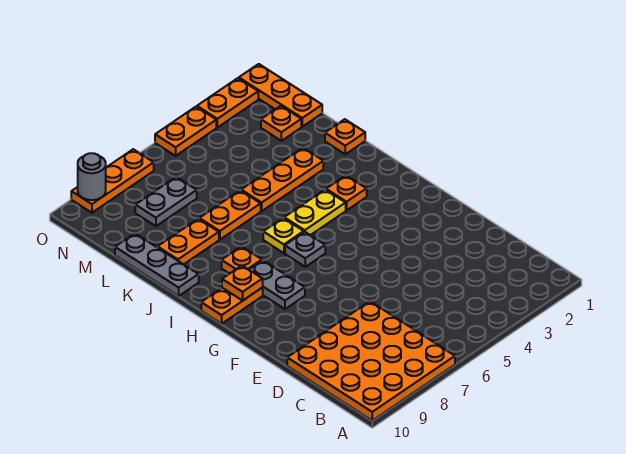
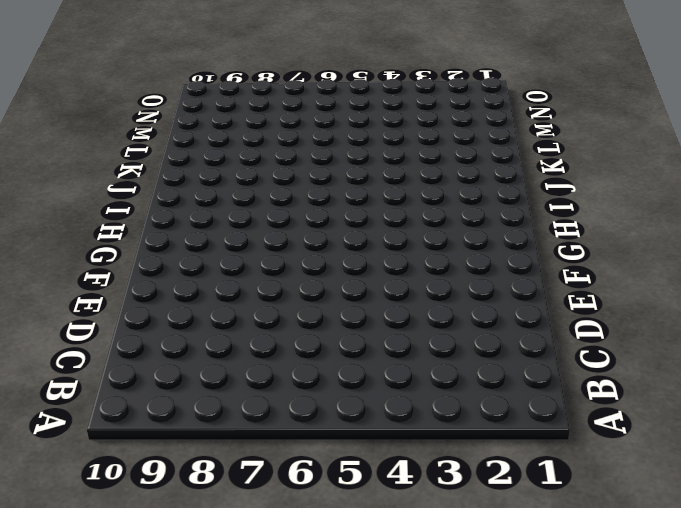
none -> orange 4x4 plate [287,302,455,420]
none -> grey 1x2 plate [249,260,305,309]
none -> grey 1x1 plate [285,232,325,267]

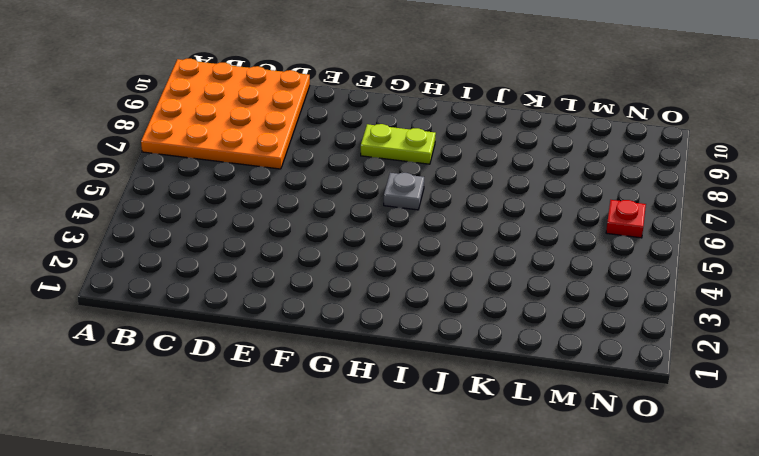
lime 1x2 plate [361,124,436,164] -> grey 1x2 plate [249,260,305,309]
red 1x1 plate [606,200,646,238] -> none
none -> orange 1x2 plate [201,288,263,324]
none -> orange 1x1 plate [326,175,367,210]
none -> yellow 1x2 plate [284,190,346,235]

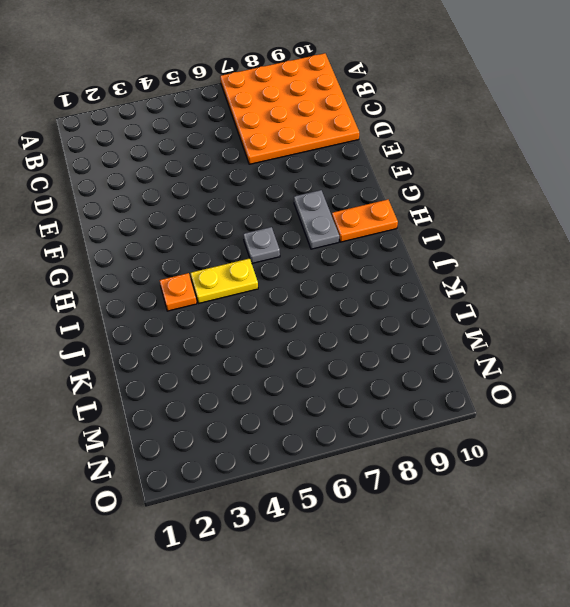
none -> yellow 1x1 plate [263,218,304,253]
none -> orange 1x1 plate [222,246,262,274]
none -> grey 1x3 plate [115,234,199,296]

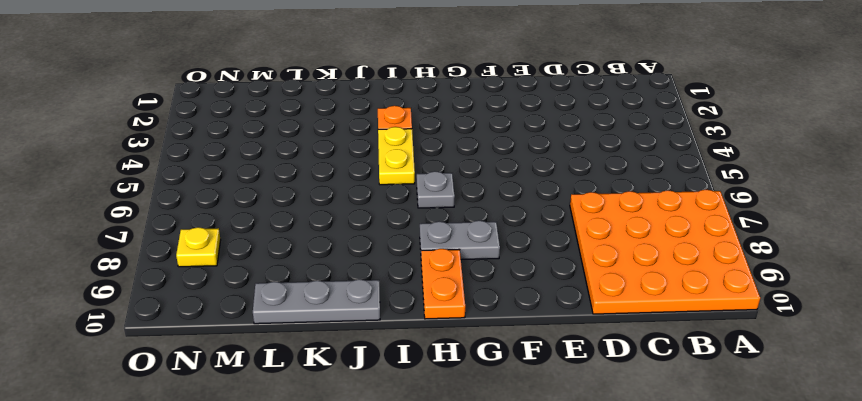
yellow 1x1 plate [176,227,221,267] -> yellow 1x1 plate moved to [263,218,304,253]
none -> orange 1x1 plate [222,246,262,274]
none -> orange 1x1 plate [325,119,365,154]
none -> orange 1x3 plate [241,148,323,211]

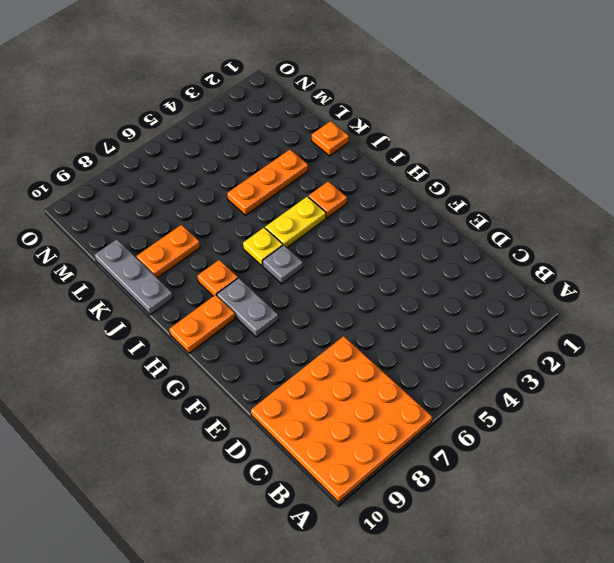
none -> orange 1x2 plate [199,190,261,240]
none -> orange 1x3 plate [239,64,322,127]
none -> orange 1x1 plate [261,106,301,141]

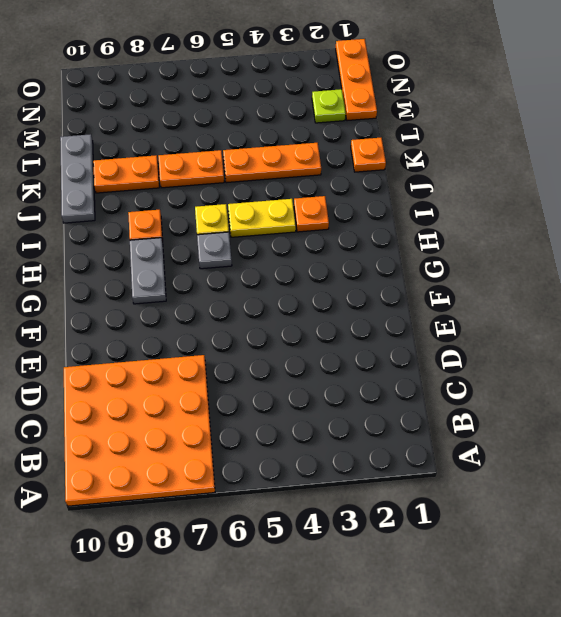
lime 1x1 plate [312,89,346,123] -> orange 1x1 plate [261,106,301,141]
none -> orange 1x2 plate [201,288,263,324]
none -> grey 1x2 plate [135,177,197,226]
none -> orange 1x2 plate [197,78,258,127]

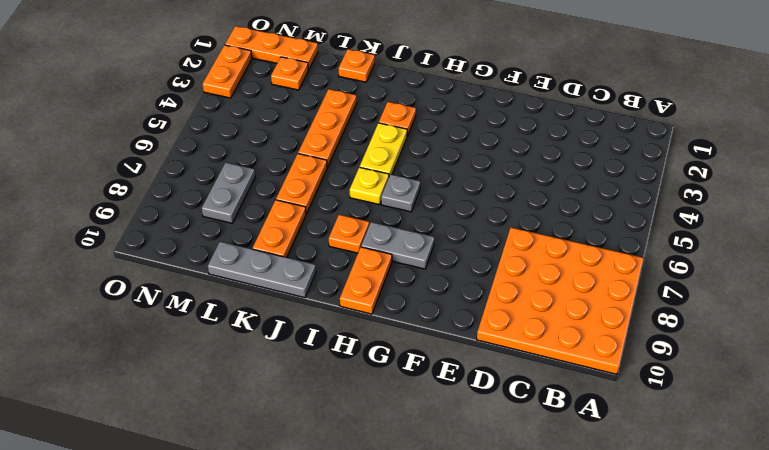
none -> orange 1x2 plate [155,107,216,156]
none -> orange 1x3 plate [71,149,154,213]
none -> orange 1x1 plate [222,266,263,301]

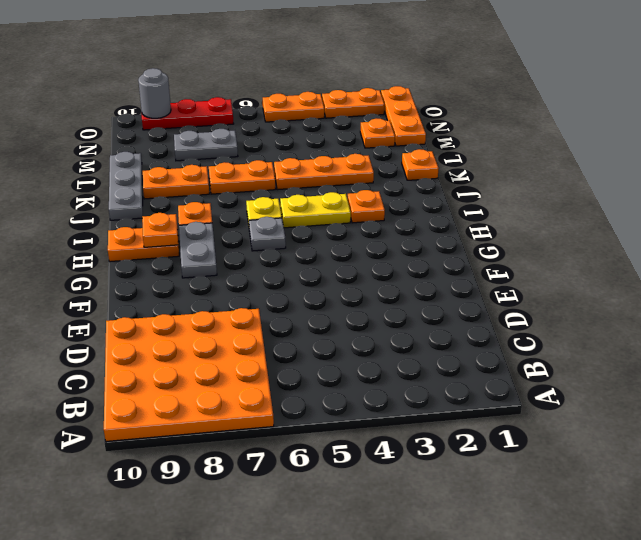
red 1x3 plate [142,97,234,130] -> orange 1x3 plate [71,149,154,213]

